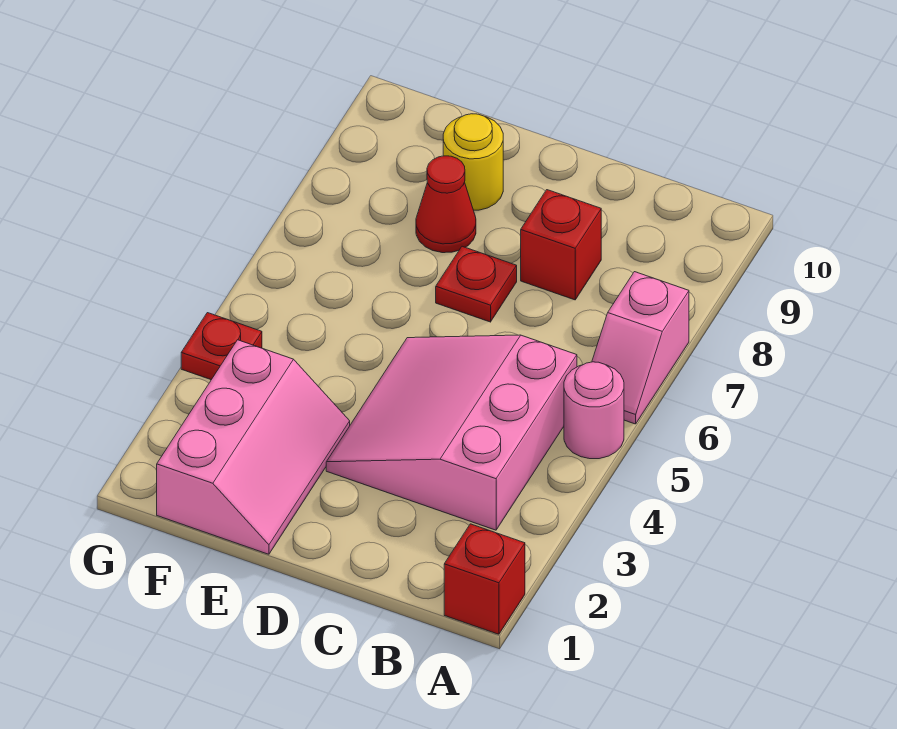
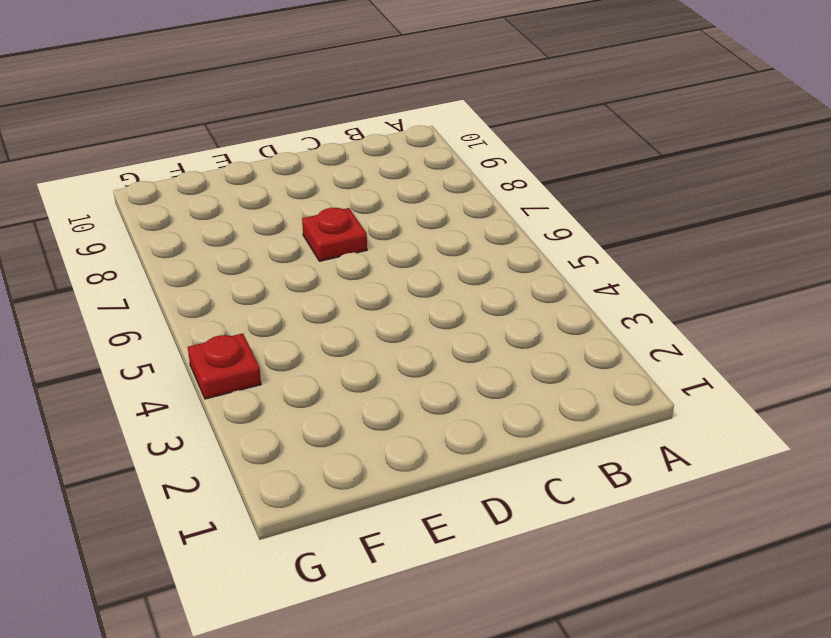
none -> red 1x1 brick [444,524,525,634]
none -> pink 1x1 round brick [564,362,624,459]

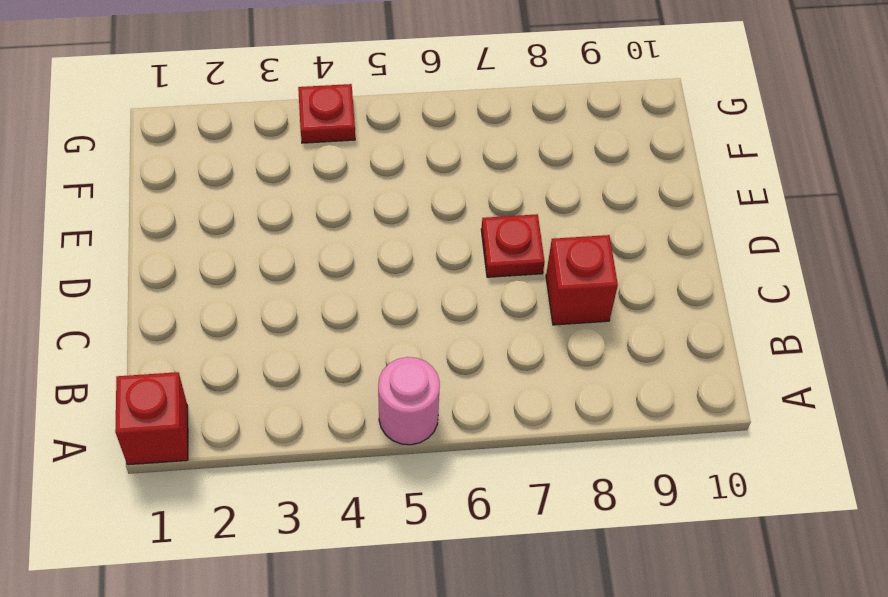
none -> pink 1x2 slope [592,272,689,424]
none -> pink 3x3 slope [326,335,577,530]

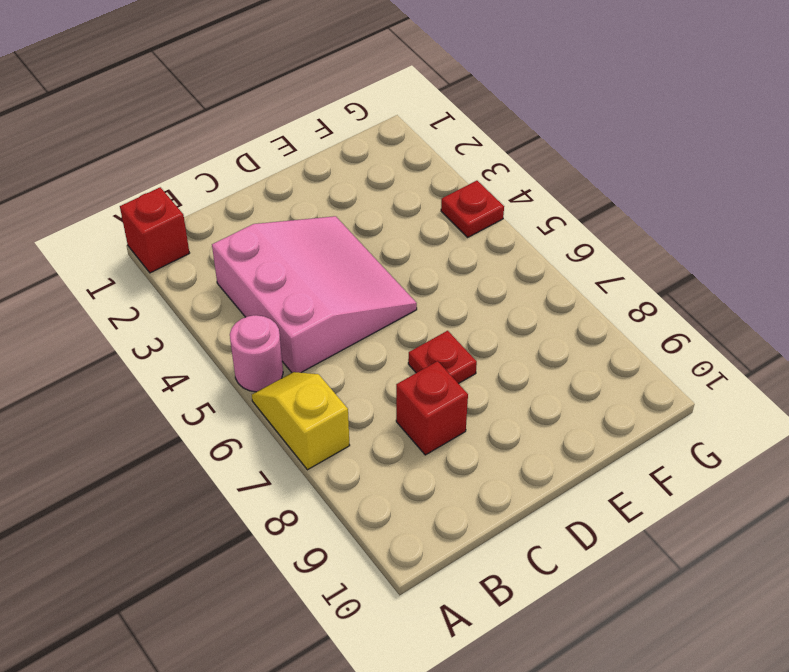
yellow 1x2 slope [252,372,350,470] -> pink 1x2 slope [592,272,689,424]
none -> pink 2x3 slope [157,340,350,554]
none -> red 1x1 cone [416,156,476,253]

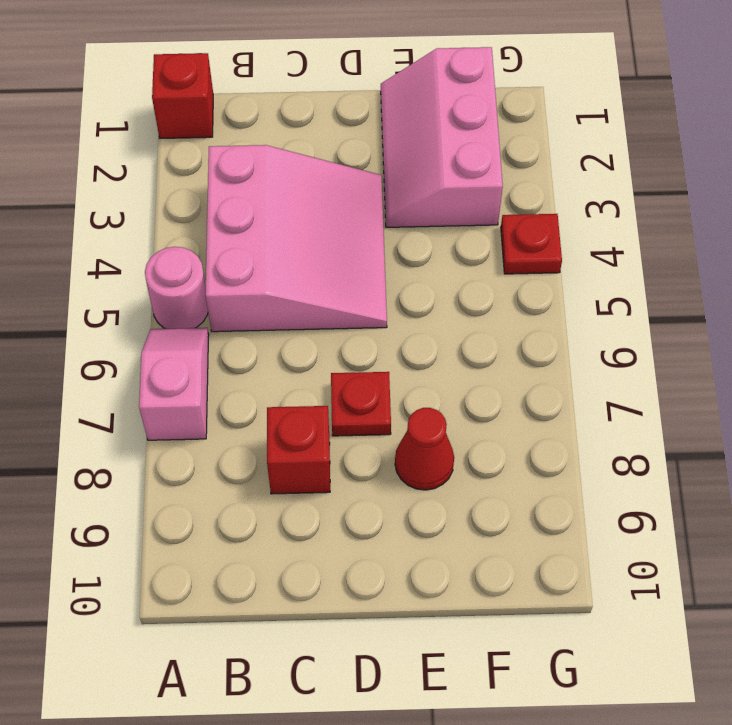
none -> yellow 1x1 round brick [443,114,503,210]

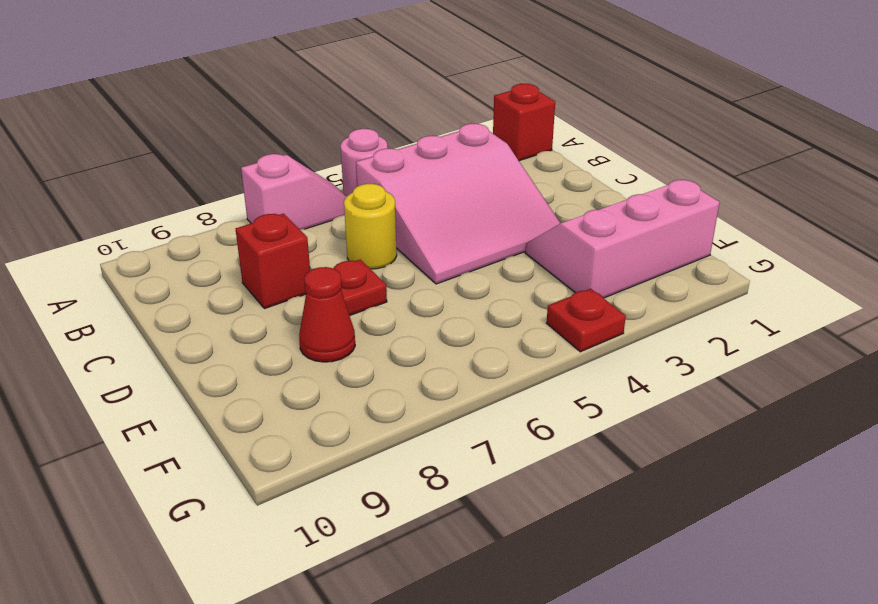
yellow 1x1 round brick [344,184,397,269] -> yellow 1x1 round brick moved to [443,114,503,210]

